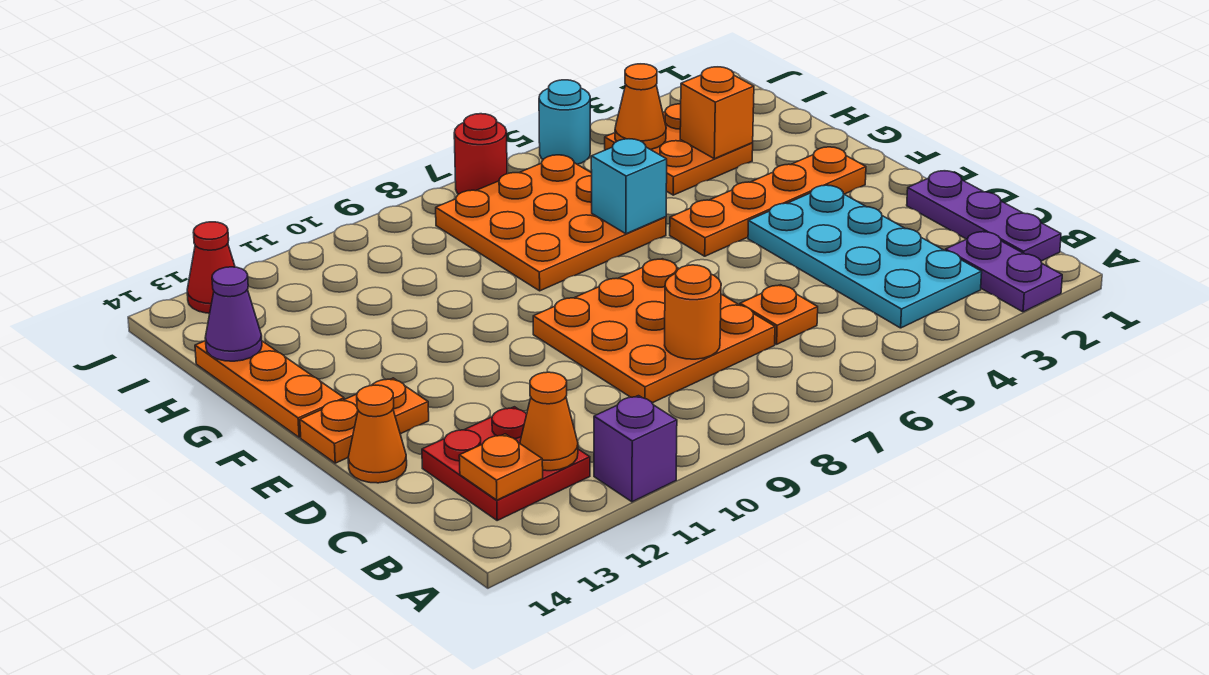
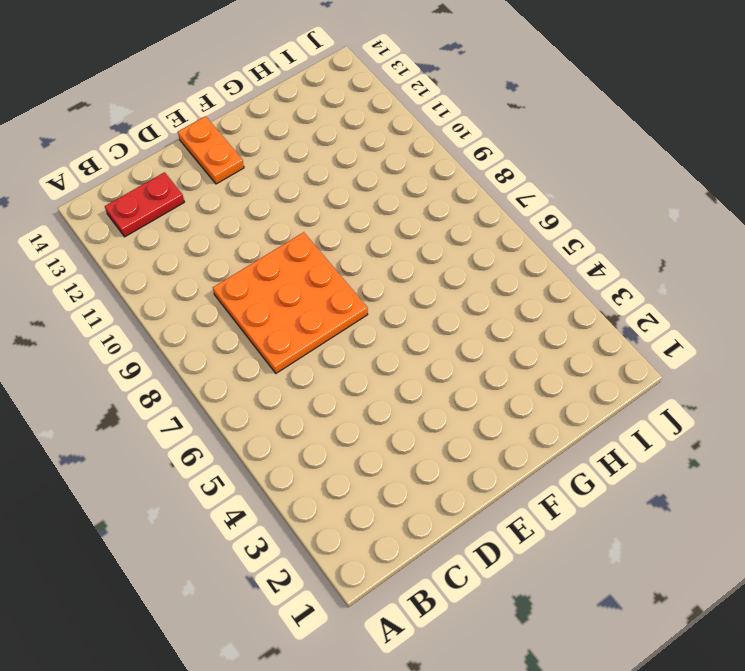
red 1x2 plate [105,172,184,237] -> red 2x2 plate [422,407,590,520]
none -> purple 1x2 plate [945,231,1062,312]
none -> purple 1x1 brick [594,396,677,502]
none -> purple 1x3 plate [907,171,1061,261]

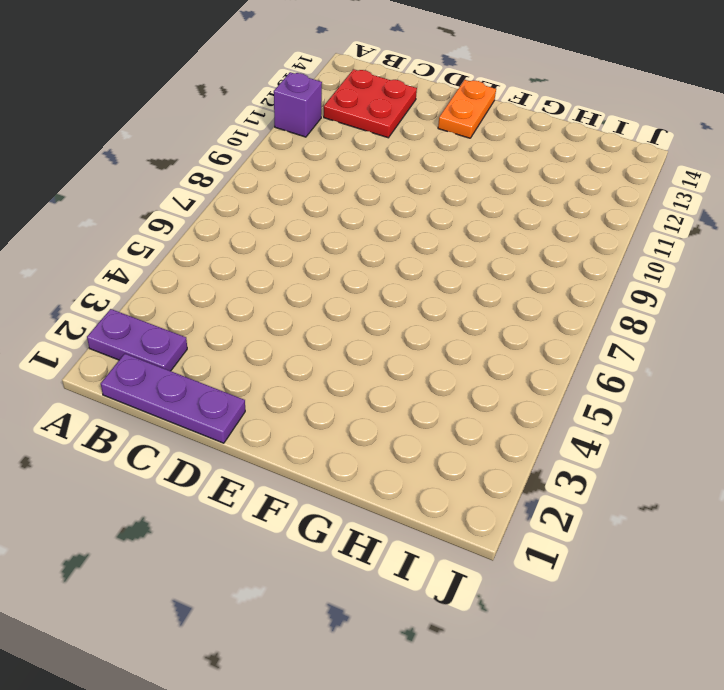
none -> cyan 2x4 plate [748,185,982,328]
none -> orange 1x1 plate [740,285,818,344]
none -> orange 3x3 plate [533,259,775,403]

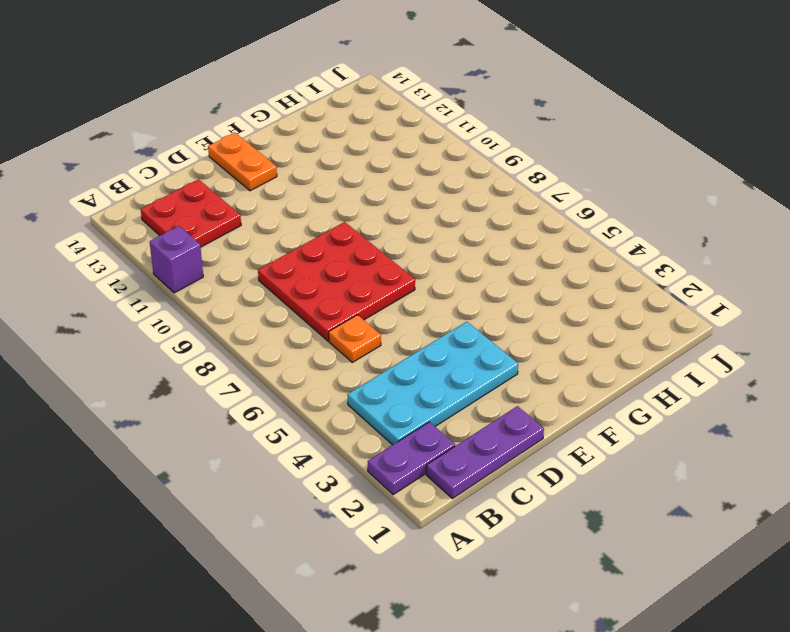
red 3x3 plate [258,222,415,341] -> orange 3x3 plate [533,259,775,403]
none -> orange 1x1 cone [348,385,407,483]
none -> orange 1x4 plate [670,147,866,256]
none -> orange 1x3 plate [195,341,344,437]

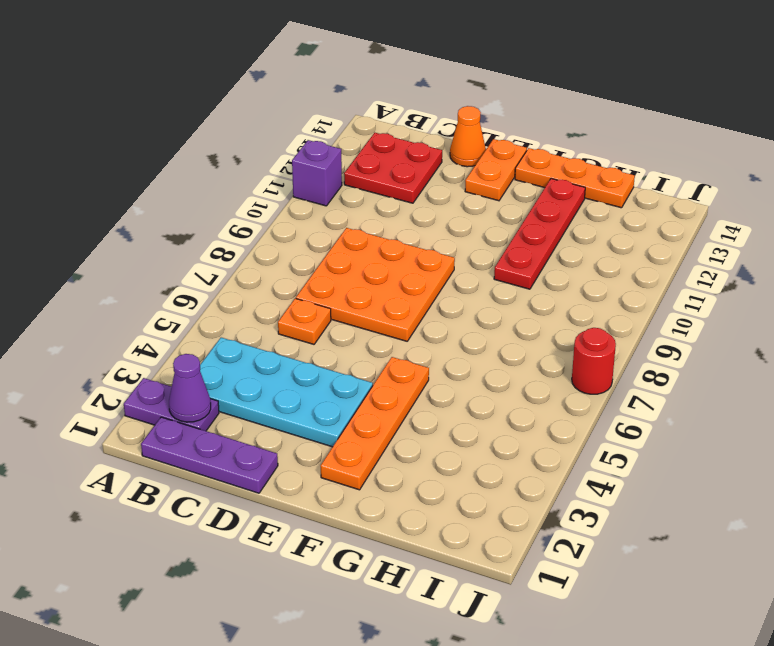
purple 1x1 cone [169,354,211,422] -> purple 1x1 cone moved to [205,267,262,361]
red 1x4 plate [494,179,585,289] -> none
none -> orange 3x3 plate [436,155,666,291]
none -> orange 2x2 plate [605,104,753,195]
none -> cyan 1x1 round brick [539,80,590,164]

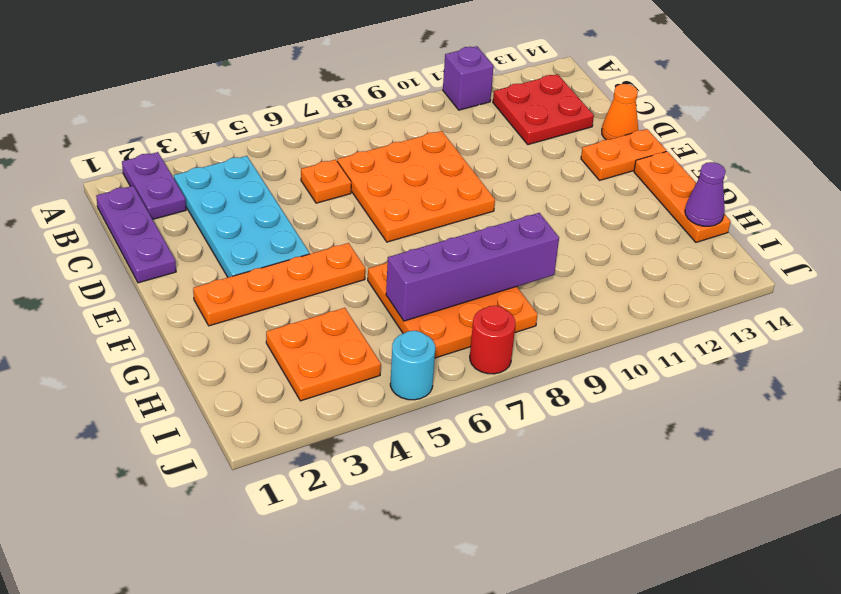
purple 1x4 brick [386,213,559,321] -> none
none -> red 1x1 cone [187,222,235,313]
none -> orange 1x1 cone [520,372,578,471]
none -> orange 1x1 plate [459,434,543,500]

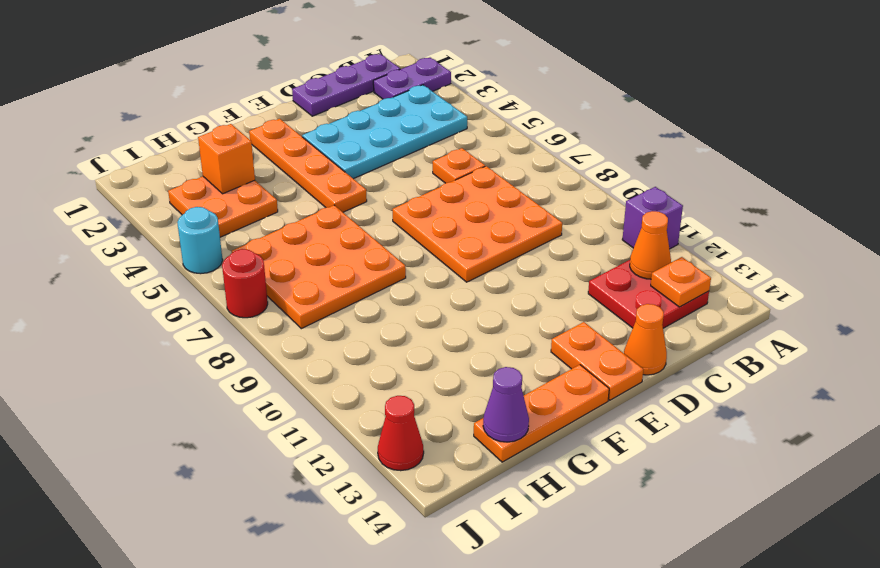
none -> orange 1x1 round brick [665,265,721,359]
none -> cyan 1x1 brick [591,139,667,234]
none -> orange 1x1 cone [615,64,666,150]

